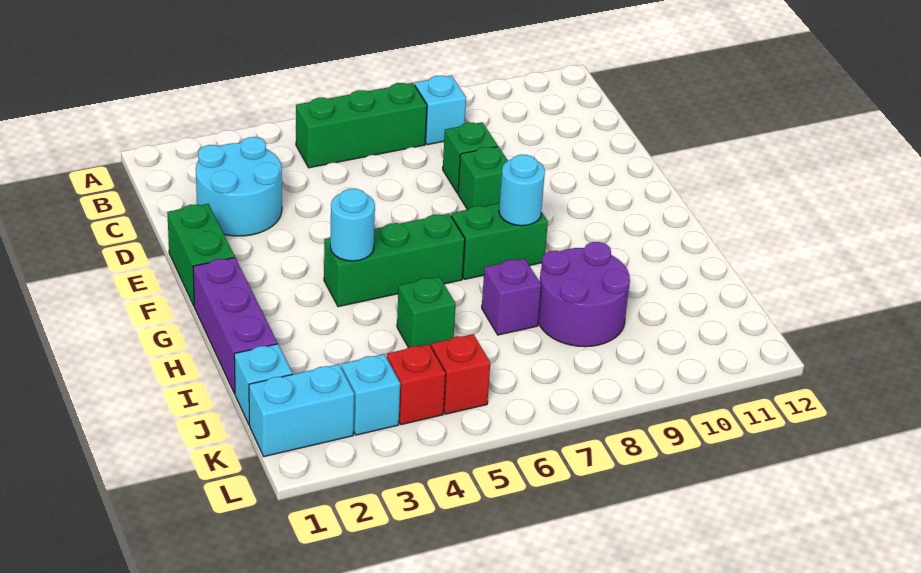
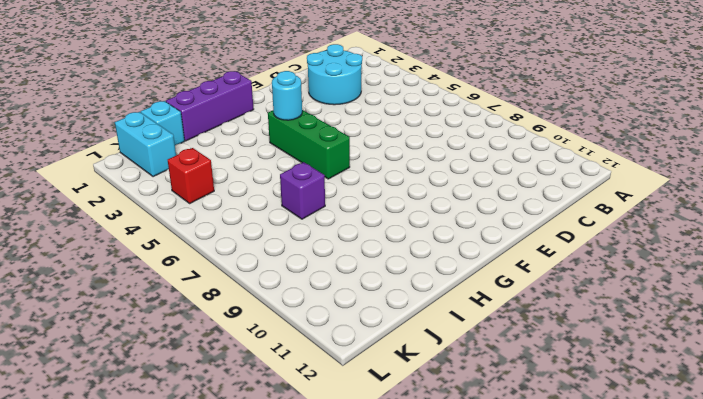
none -> green 1x3 brick [296,83,427,168]
none -> cyan 1x1 brick [415,76,466,145]
none -> green 1x1 brick [443,122,498,193]

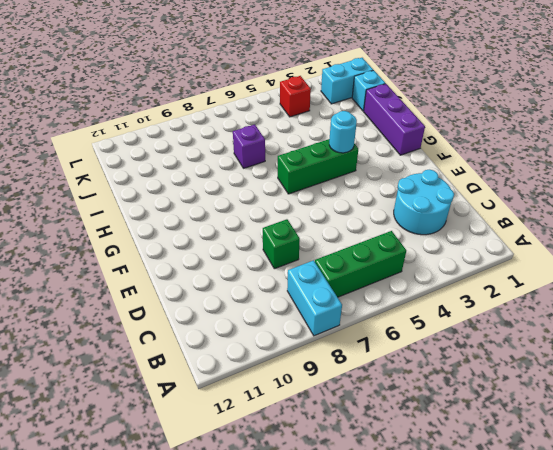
cyan 1x2 brick [287,260,342,336] -> cyan 1x1 brick [415,76,466,145]
none -> green 1x2 brick [167,204,235,305]
none -> green 1x1 brick [458,146,508,210]
none -> green 1x2 brick [451,203,548,279]

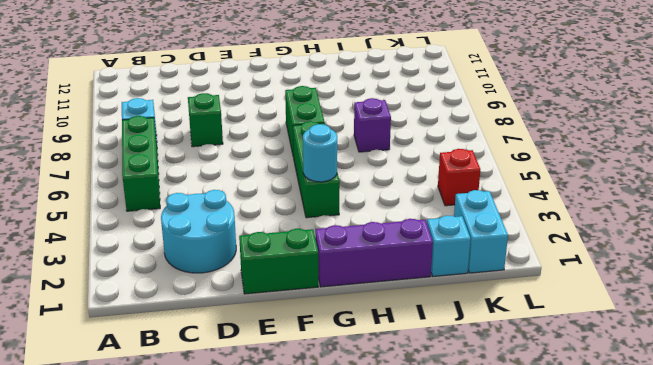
none -> green 1x1 brick [458,146,508,210]
none -> green 1x1 brick [397,277,456,348]
none -> purple 2x2 round brick [538,242,630,347]

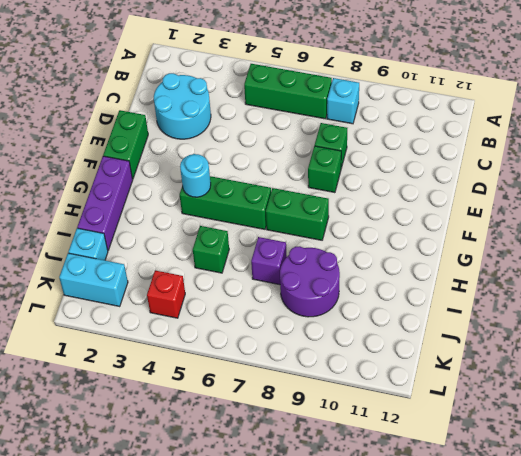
none -> cyan 1x1 brick [341,354,400,435]
none -> red 1x1 brick [431,334,490,414]
none -> cyan 1x1 round brick [499,155,545,226]

